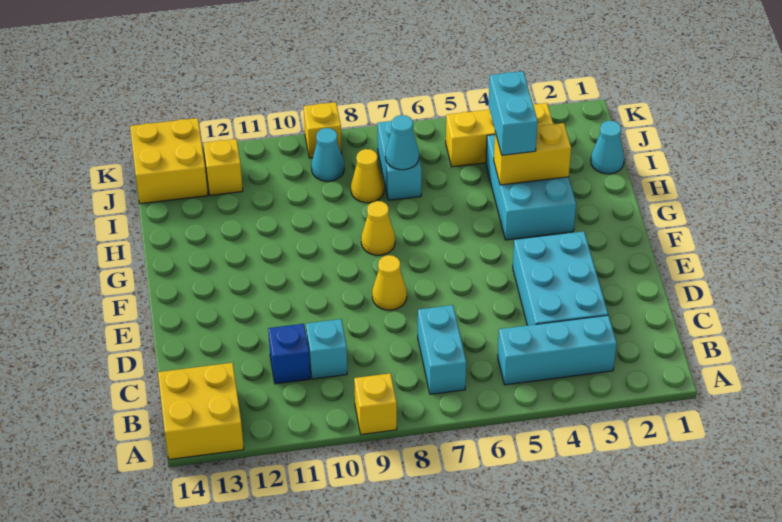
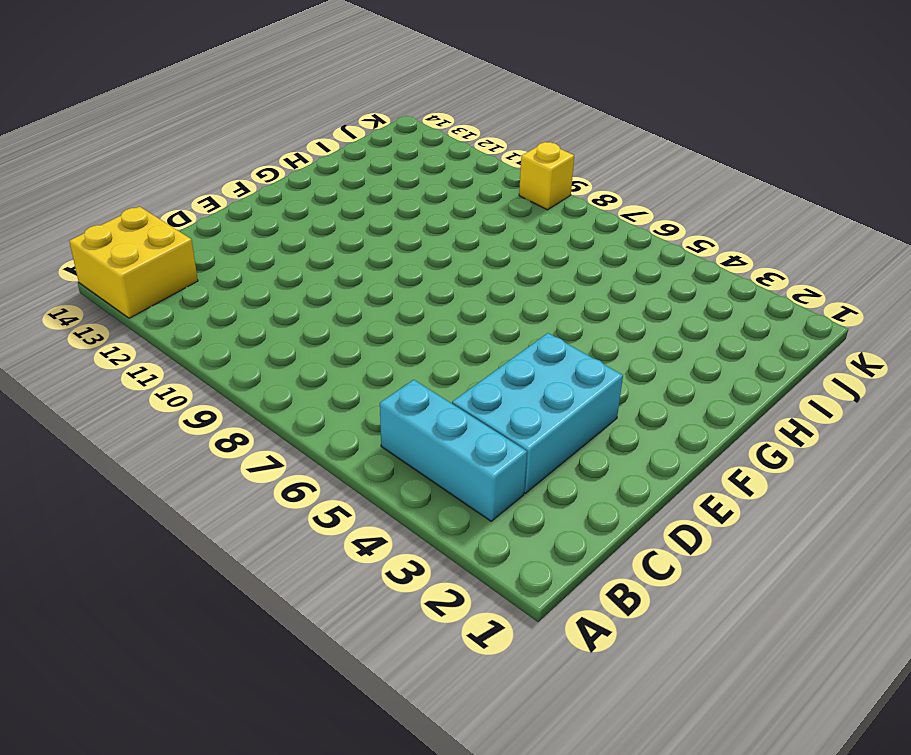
none -> yellow 1x1 brick [354,373,397,434]
none -> cyan 1x2 brick [418,305,466,394]
none -> cyan 1x1 brick [306,319,347,379]

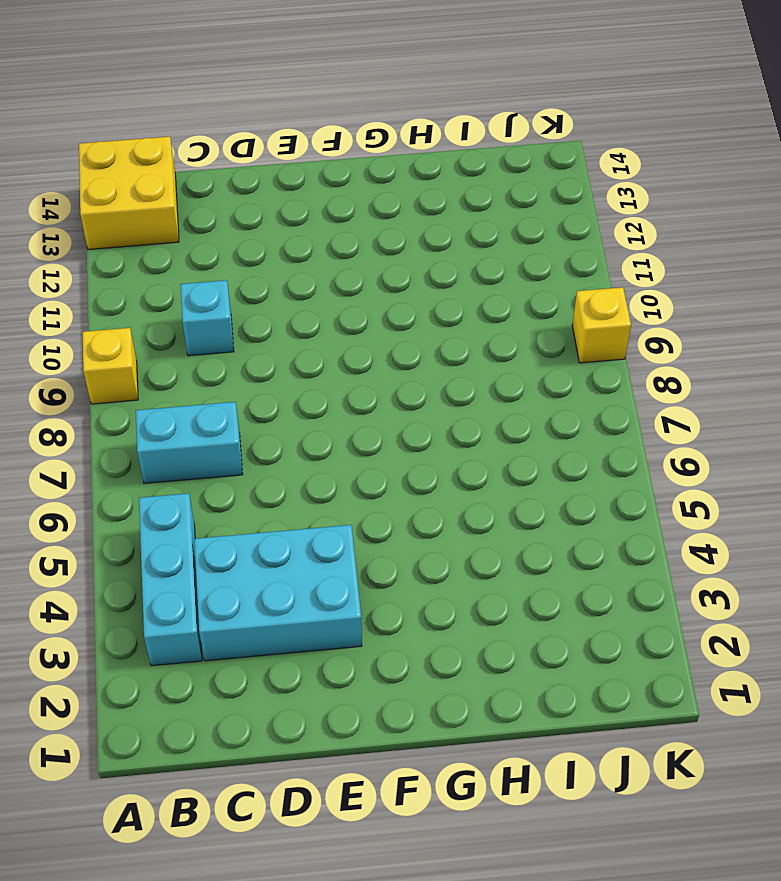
none -> blue 1x1 brick [268,324,310,384]
none -> yellow 1x1 cone [372,255,407,310]
none -> cyan 2x3 brick [486,135,576,240]

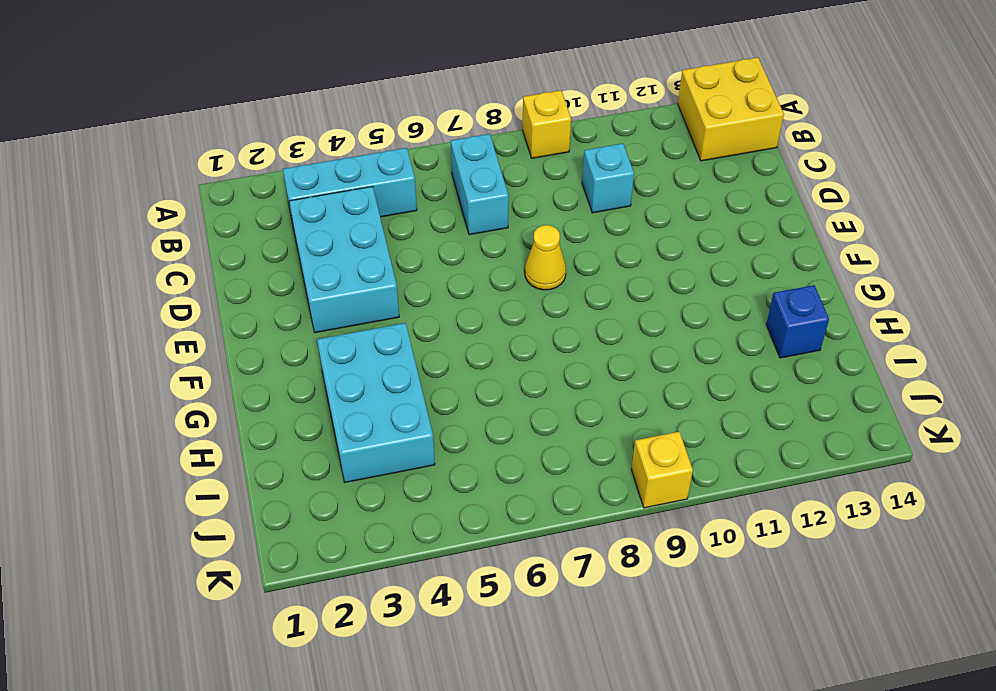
blue 1x1 brick [766,285,829,358] -> blue 1x1 brick moved to [268,324,310,384]
none -> yellow 1x1 cone [361,201,395,255]
none -> cyan 1x1 cone [591,121,624,174]
none -> cyan 1x2 brick [377,121,422,200]

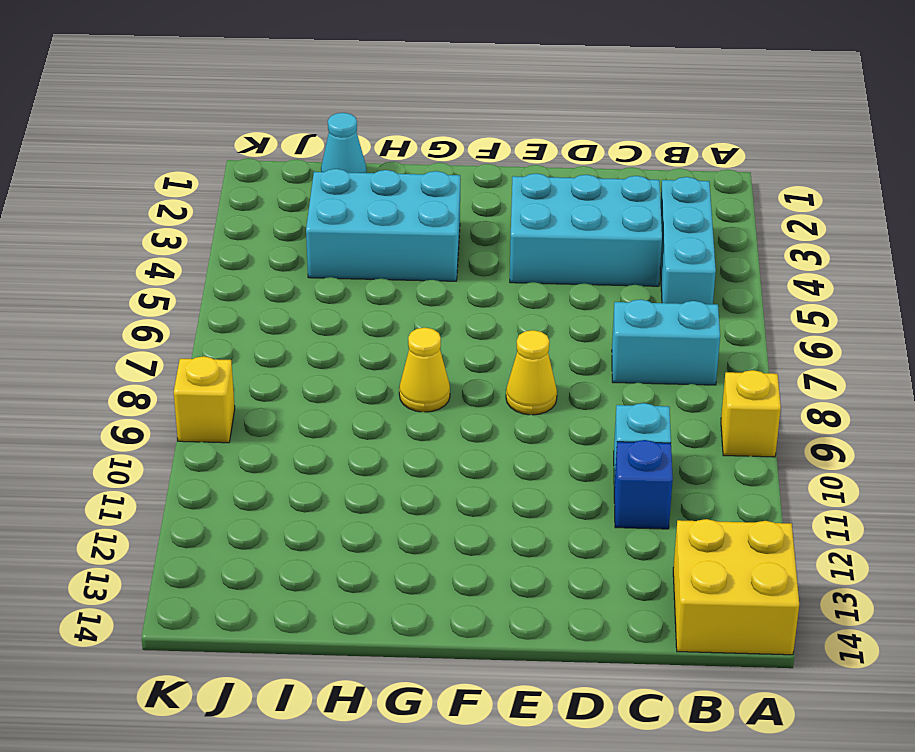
none -> cyan 1x2 brick [377,121,422,200]
none -> yellow 1x1 cone [351,149,384,203]
none -> yellow 1x3 brick [446,103,553,167]

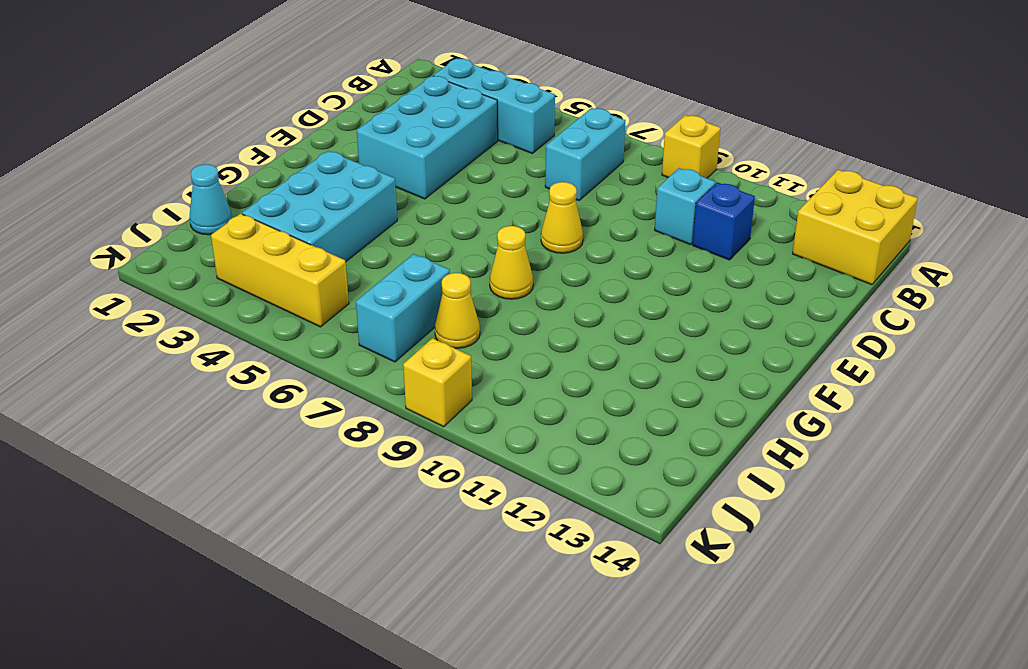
none -> cyan 1x1 cone [311,128,344,181]
none -> yellow 1x1 brick [203,139,243,195]
none -> yellow 2x2 brick [130,118,208,204]

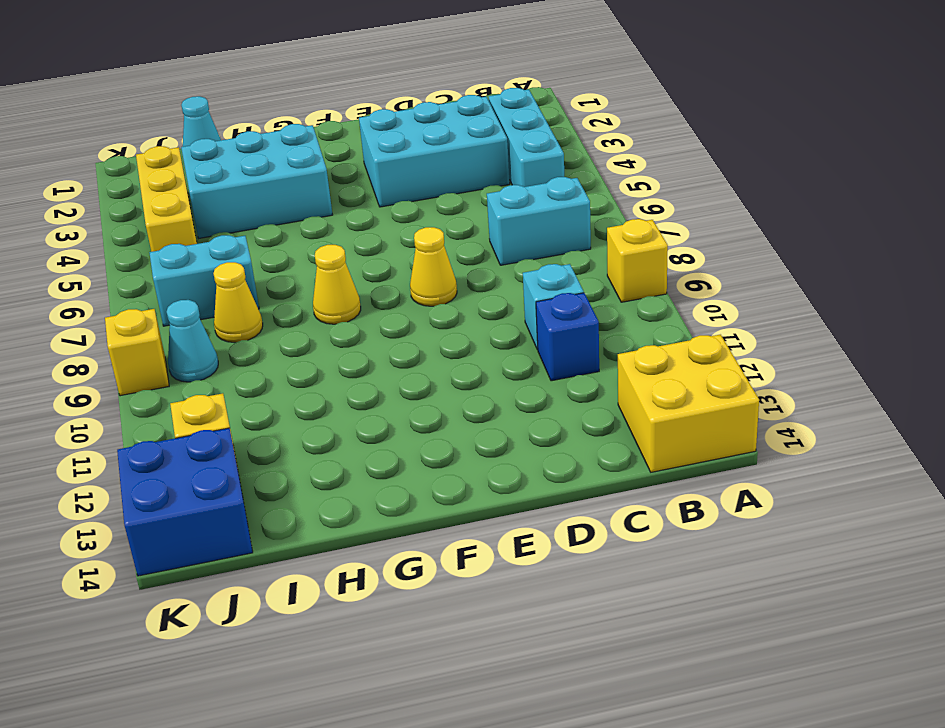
blue 2x2 brick [117,428,253,576] -> yellow 2x2 brick [130,118,208,204]
none -> yellow 1x2 brick [494,123,571,185]
none -> cyan 1x1 cone [385,115,419,170]
none -> cyan 1x2 brick [488,71,538,155]

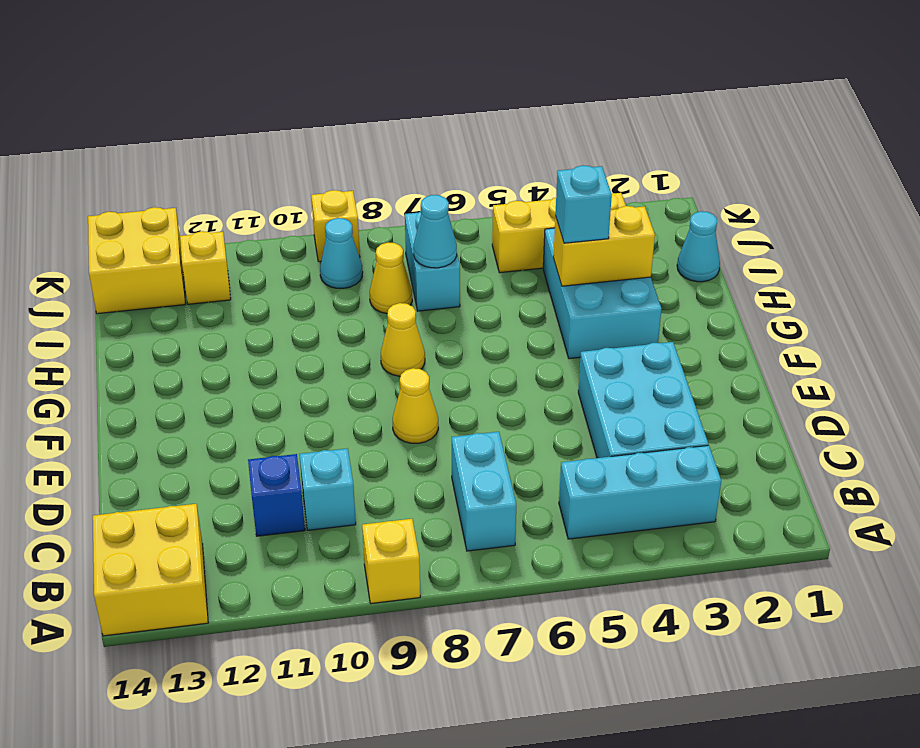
cyan 1x1 brick [555,165,612,243] -> cyan 1x2 brick [488,71,538,155]

